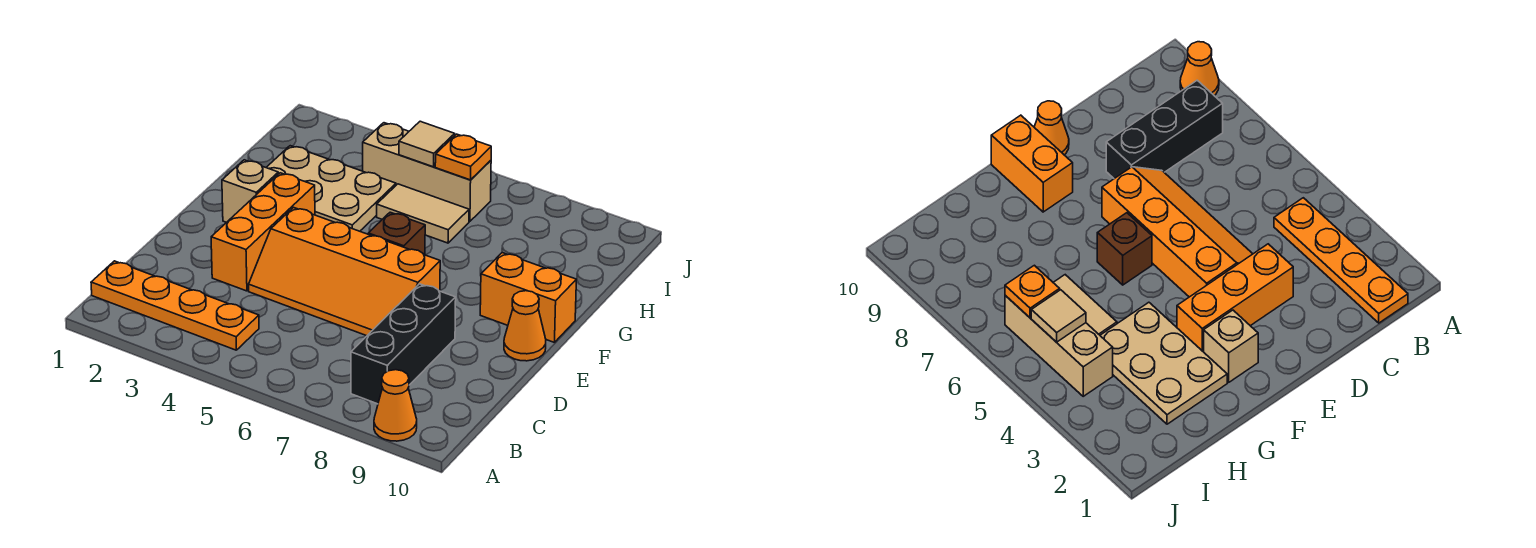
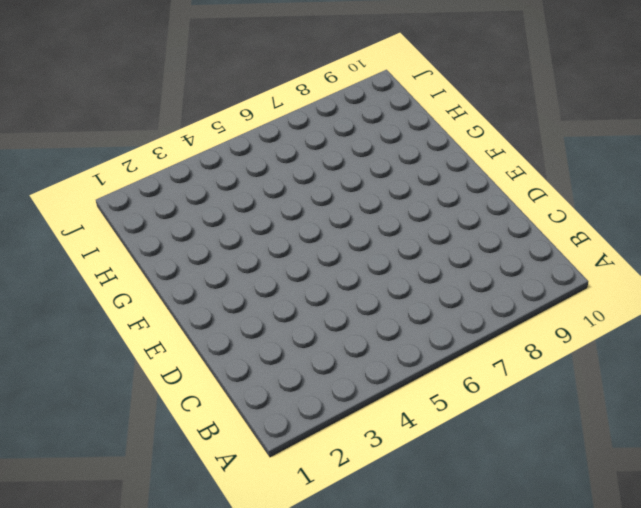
none -> orange 1x1 cone [374,370,417,441]
none -> orange 1x4 plate [91,261,259,350]
none -> black 1x3 brick [351,284,456,404]

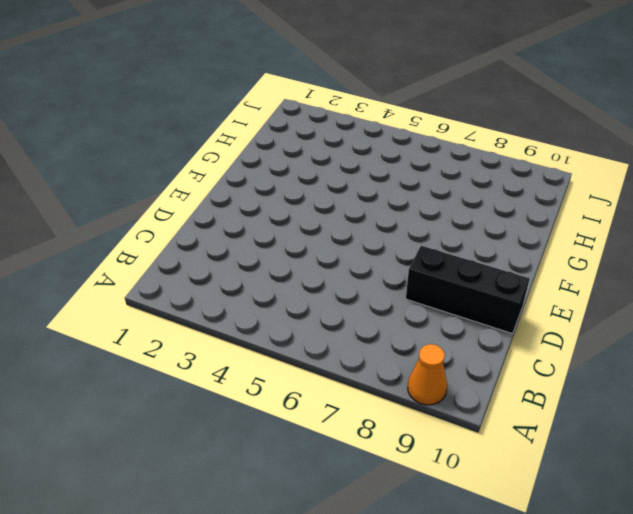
black 1x3 brick [406,246,530,334] -> black 1x3 brick turned to [351,284,456,404]
none -> orange 1x4 plate [91,261,259,350]
none -> orange 1x3 brick [211,173,315,291]
none -> orange 2x4 slope [249,207,440,336]

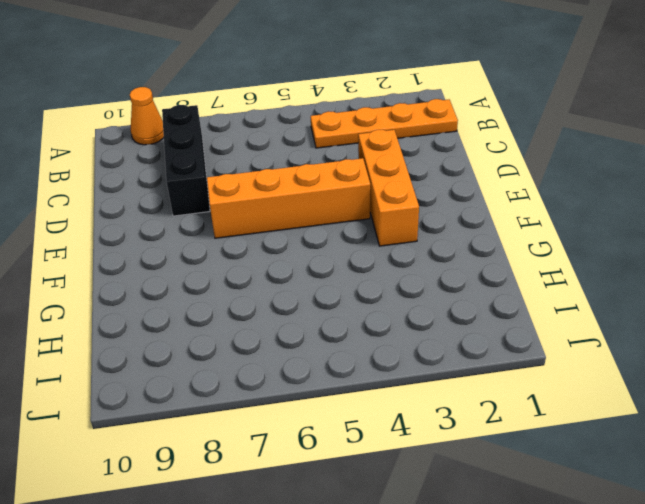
none -> orange 1x1 cone [504,291,546,361]
none -> tan 1x1 brick [222,160,278,222]
none -> brown 1x1 brick [368,212,425,255]

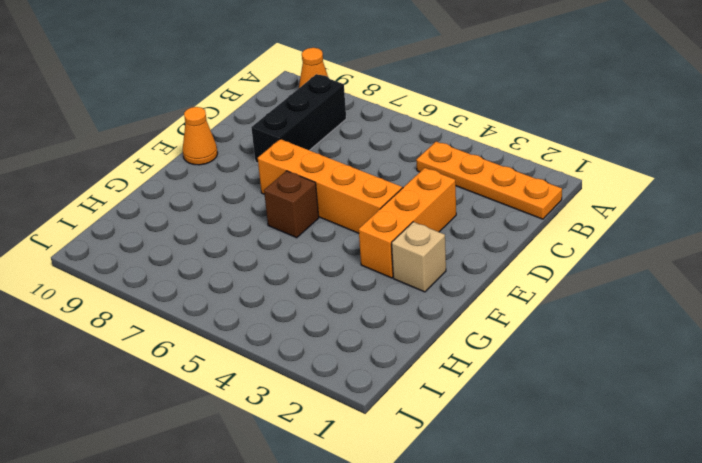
none -> orange 1x2 brick [480,253,576,343]
none -> tan 2x3 plate [266,146,396,231]
none -> tan 1x2 tile [377,184,469,243]

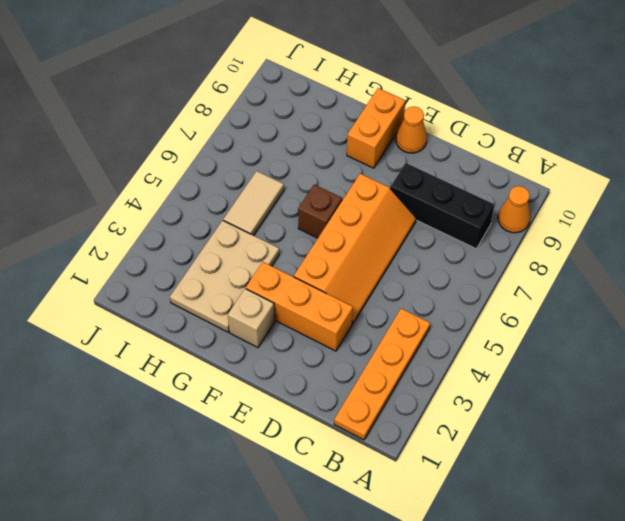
none -> tan 1x3 brick [363,123,491,221]
none -> tan 1x1 tile [399,121,455,167]
none -> orange 1x1 plate [435,134,491,180]

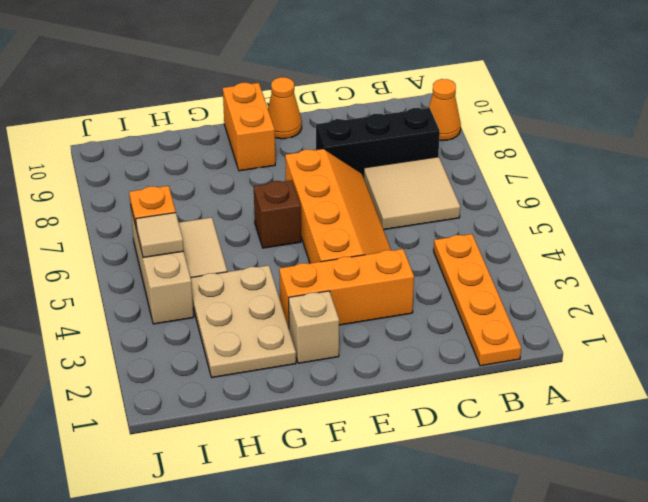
tan 2x2 tile [364,157,460,230] -> none

